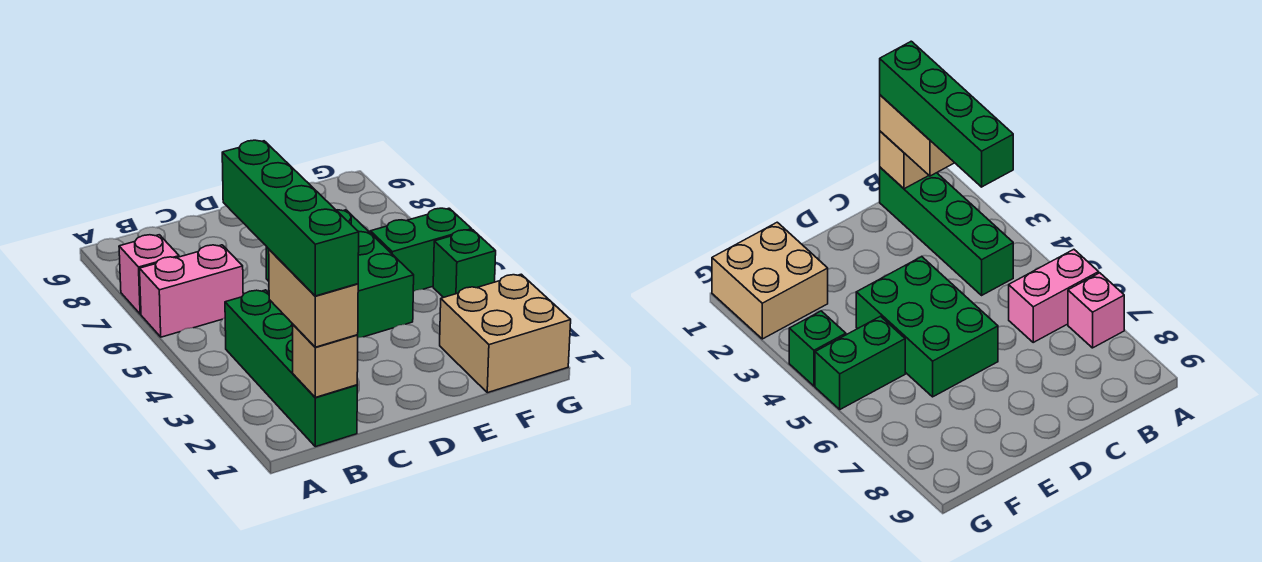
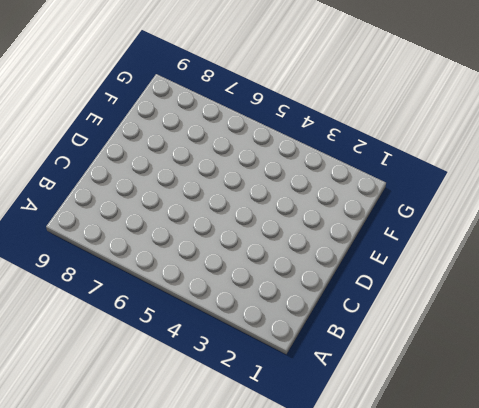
none -> pink 1x2 brick [140,245,243,337]
none -> pink 1x1 brick [119,235,179,314]

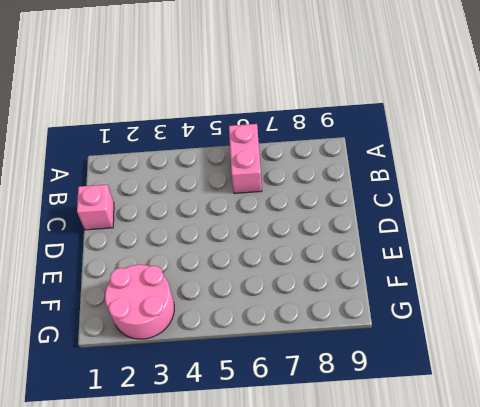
pink 1x1 brick [77,185,114,230] -> pink 1x1 brick moved to [119,235,179,314]
pink 2x2 round brick [105,265,174,339] -> tan 2x2 brick [440,274,571,393]
none -> green 1x4 brick [225,290,357,447]
none -> green 2x3 brick [266,210,414,338]

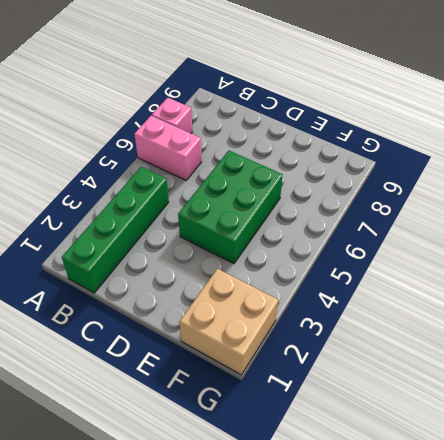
none -> green 1x2 brick [370,208,472,292]
none -> green 1x1 brick [433,230,496,298]

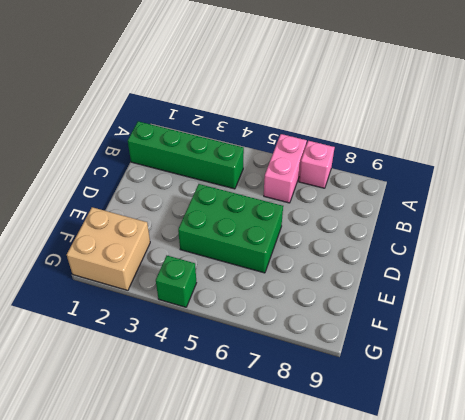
none -> green 1x2 brick [370,208,472,292]
none -> tan 1x1 brick [293,325,358,397]

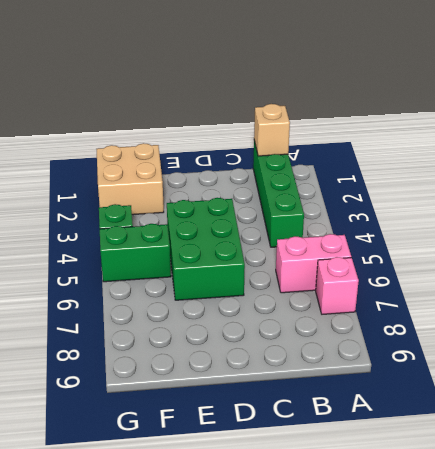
none -> tan 1x2 brick [269,250,358,347]
none -> green 1x4 brick [222,140,359,296]

